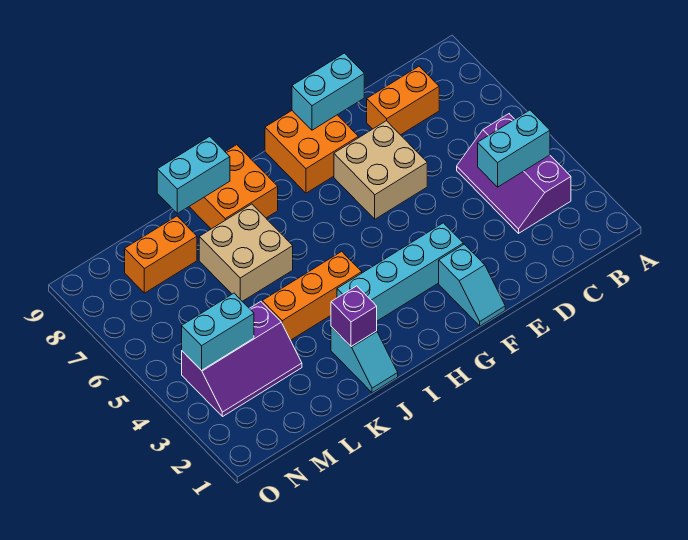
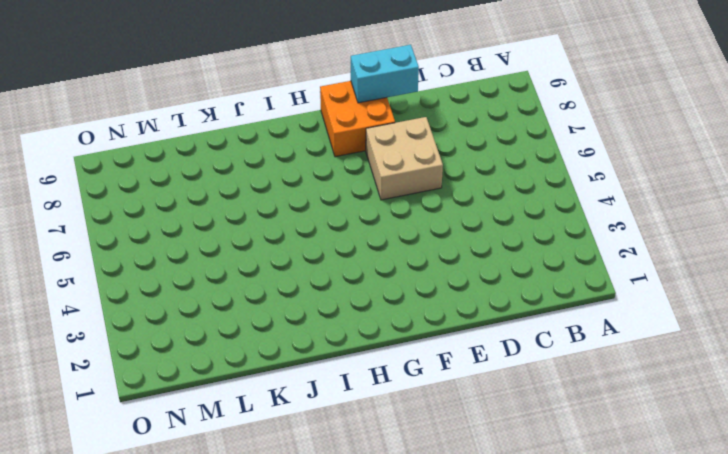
none -> purple 2x3 slope [457,114,571,233]
none -> orange 1x2 brick [367,66,439,135]
none -> cyan 1x2 slope [439,244,505,326]

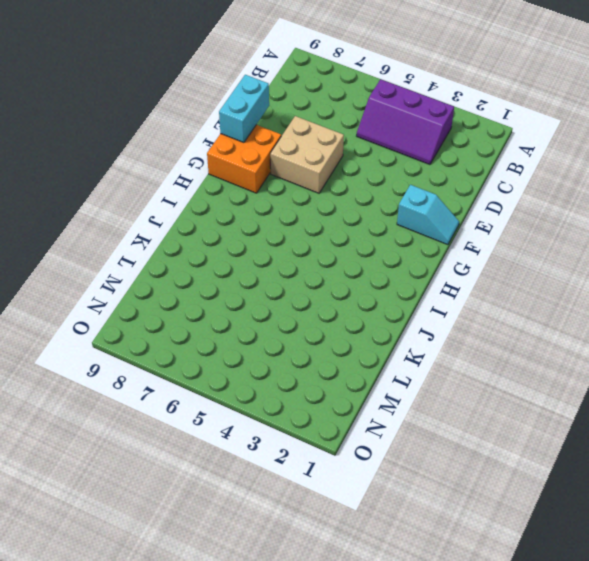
none -> orange 1x2 brick [367,66,439,135]
none -> cyan 1x4 brick [337,223,463,321]
none -> orange 1x3 brick [262,251,362,340]

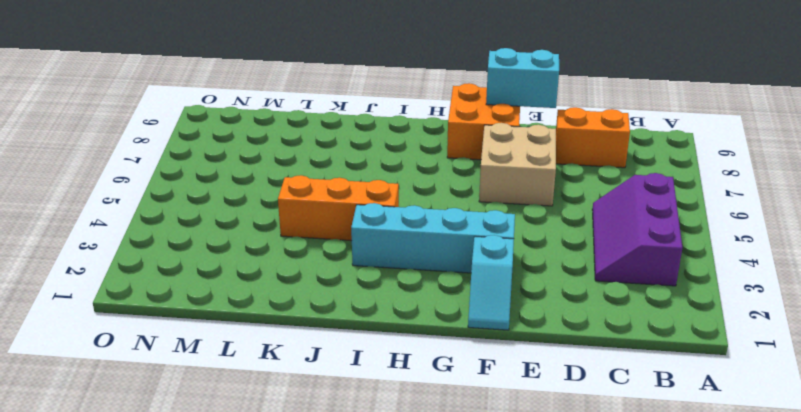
none -> orange 2x2 brick [189,145,278,229]
none -> cyan 1x2 slope [331,327,398,393]
none -> tan 2x2 brick [199,204,293,301]

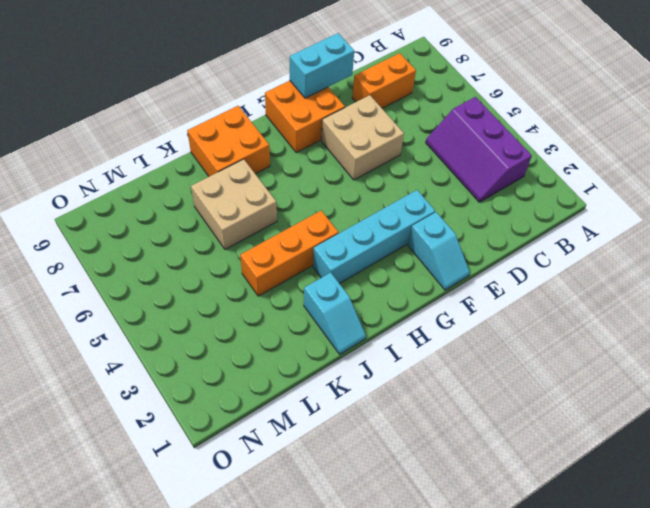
none -> purple 2x3 slope [182,302,302,417]
none -> orange 1x2 brick [125,216,197,293]
none -> cyan 1x2 brick [478,110,550,187]

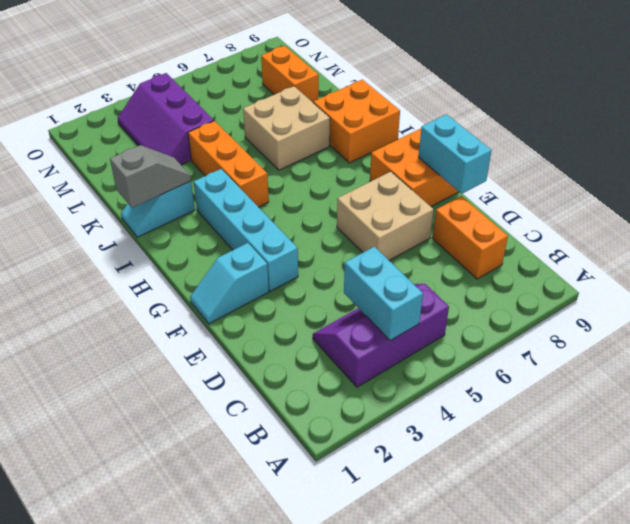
grey 1x2 slope [110,145,191,208] -> purple 1x1 brick [331,286,377,346]
none -> cyan 1x2 brick [157,137,230,213]
none -> cyan 1x2 brick [182,293,254,371]

